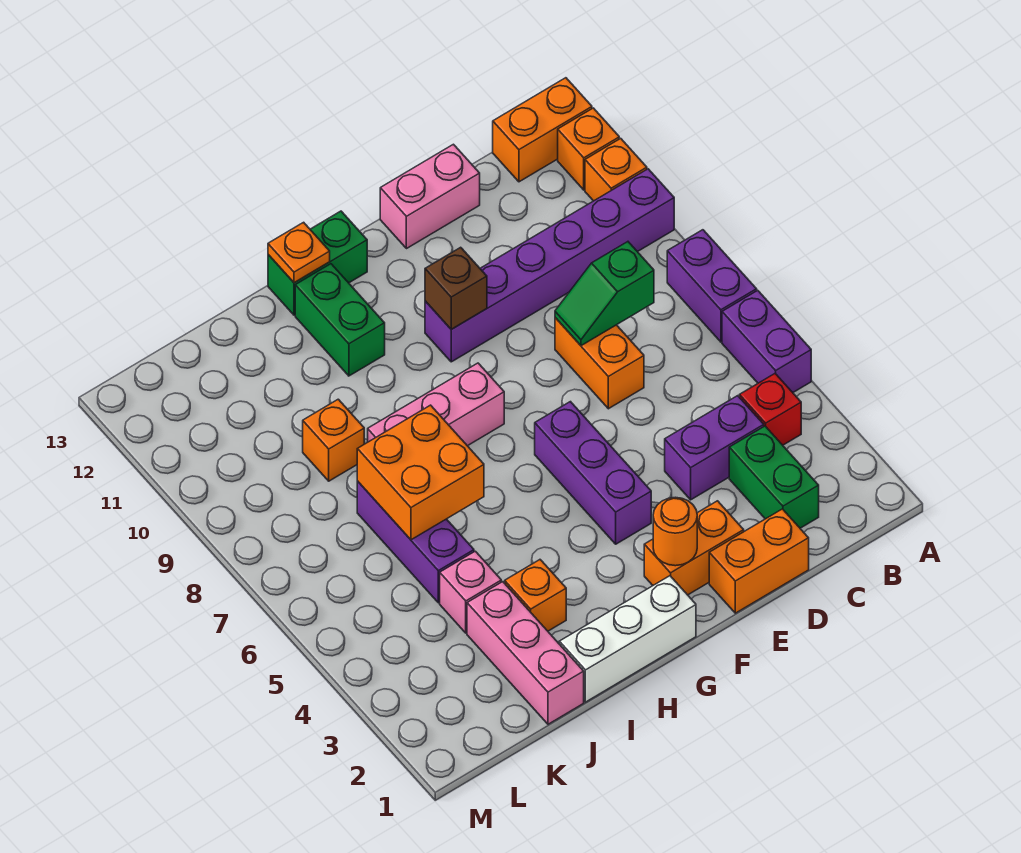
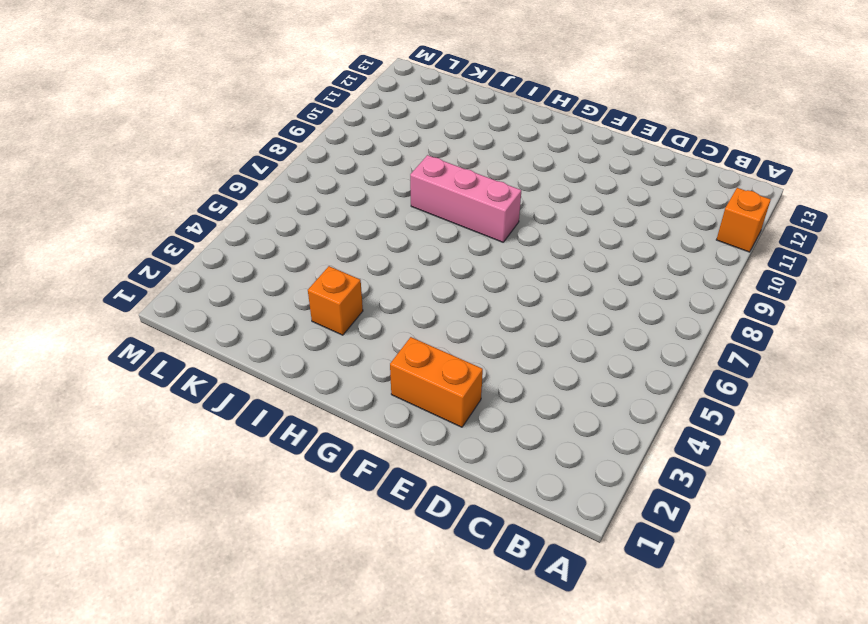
none -> purple 1x2 brick [722,290,811,392]
none -> purple 1x2 brick [667,230,757,342]
none -> purple 1x6 brick [425,169,674,362]

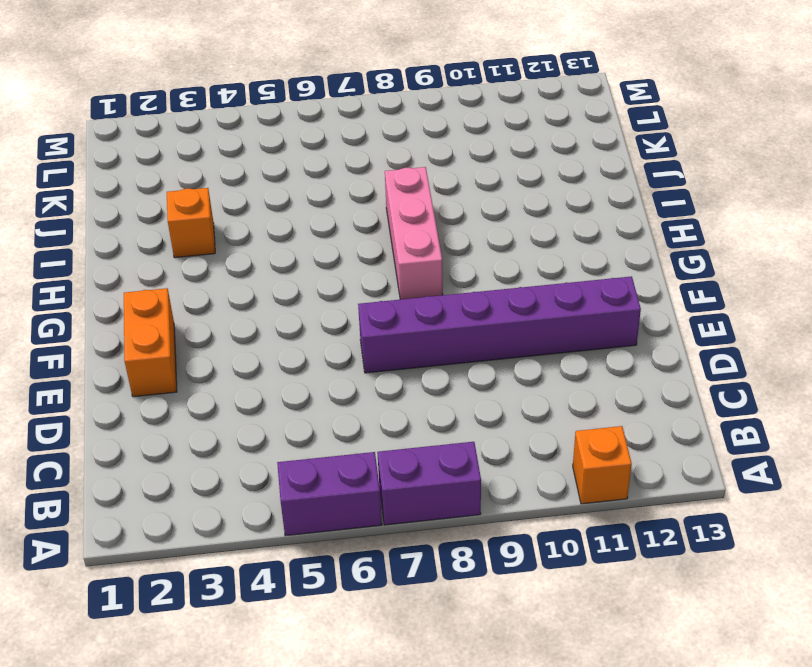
purple 1x6 brick [358,276,641,373] -> purple 1x6 brick turned to [425,169,674,362]
none -> orange 1x1 brick [558,108,619,190]
none -> orange 1x2 brick [493,78,592,182]
none -> red 1x1 brick [739,374,801,445]

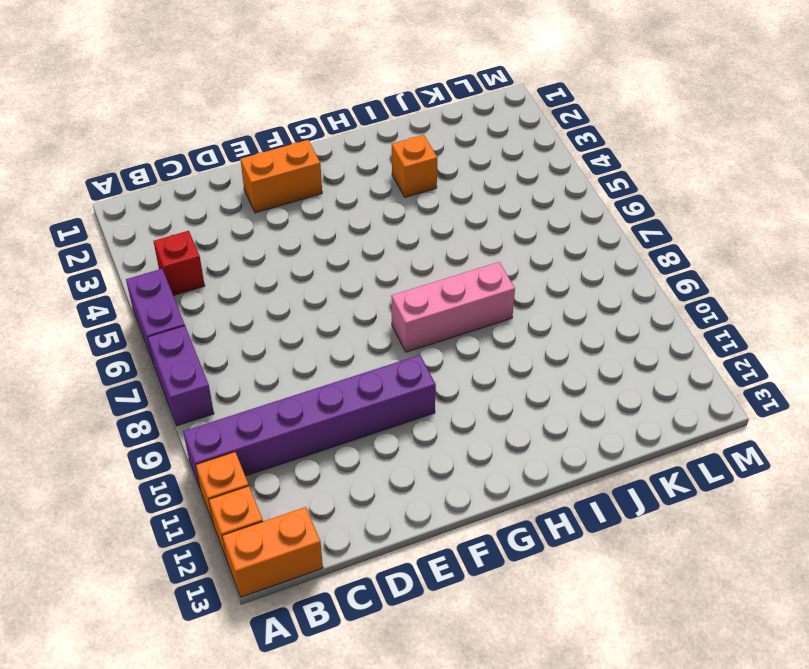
none -> green 1x2 brick [729,426,819,528]
none -> purple 1x2 brick [665,396,764,500]
none -> orange 1x2 brick [709,509,809,613]

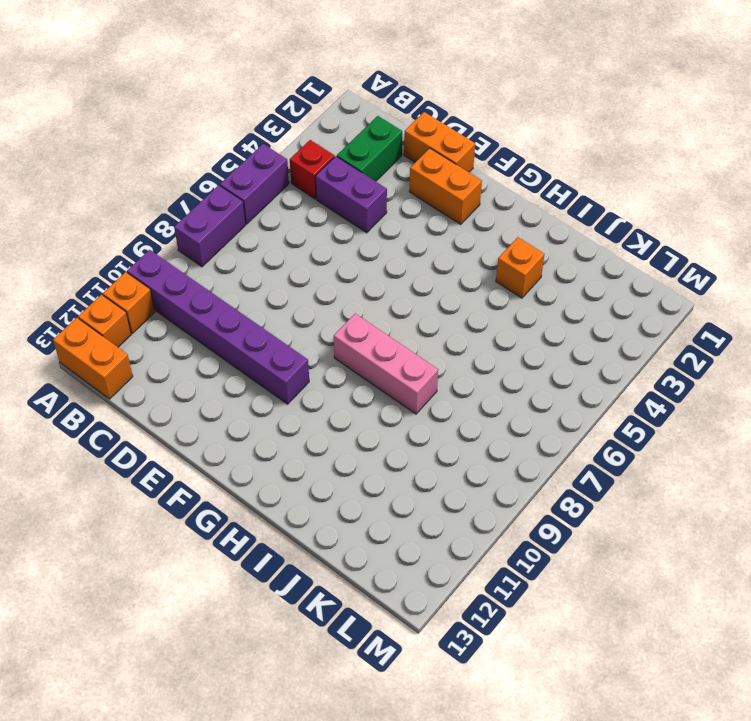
none -> orange 1x2 brick [555,318,644,409]
none -> pink 1x2 brick [380,144,480,249]
none -> purple 1x3 brick [535,402,651,544]

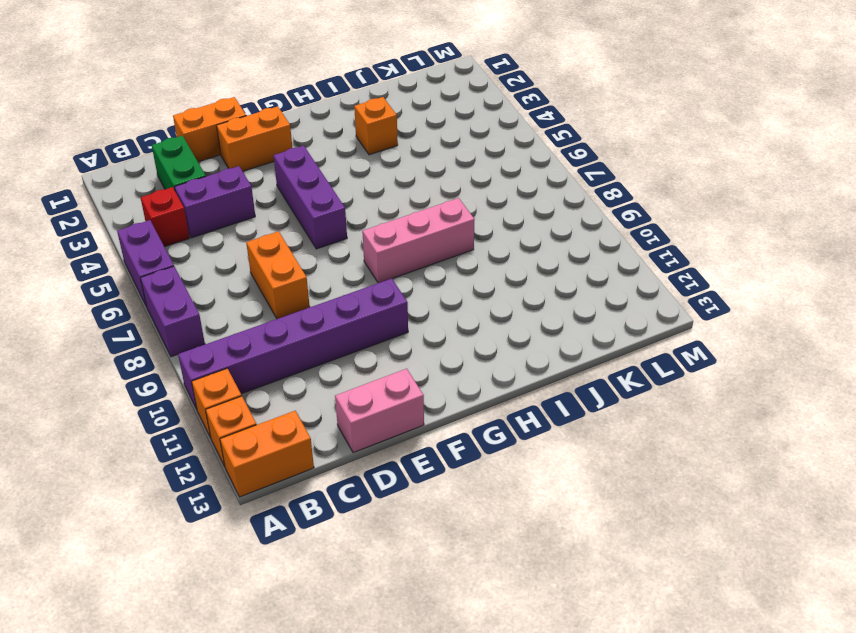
none -> white 1x3 brick [559,576,696,702]
none -> green 1x2 brick [268,211,367,315]
none -> green 1x2 brick [295,264,385,376]

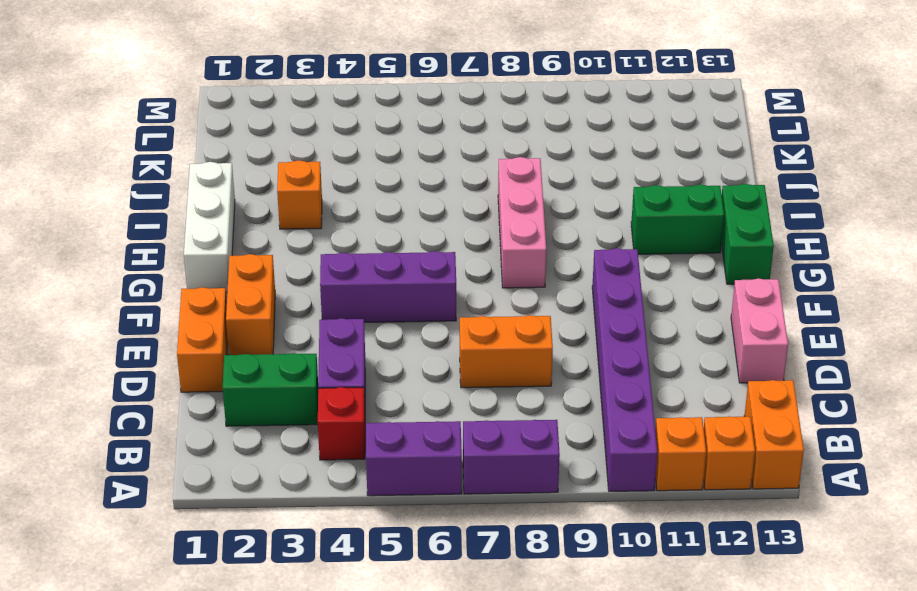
none -> pink 1x3 brick [467,582,584,724]
none -> pink 1x1 brick [440,551,501,633]
none -> purple 1x3 brick [357,481,474,603]

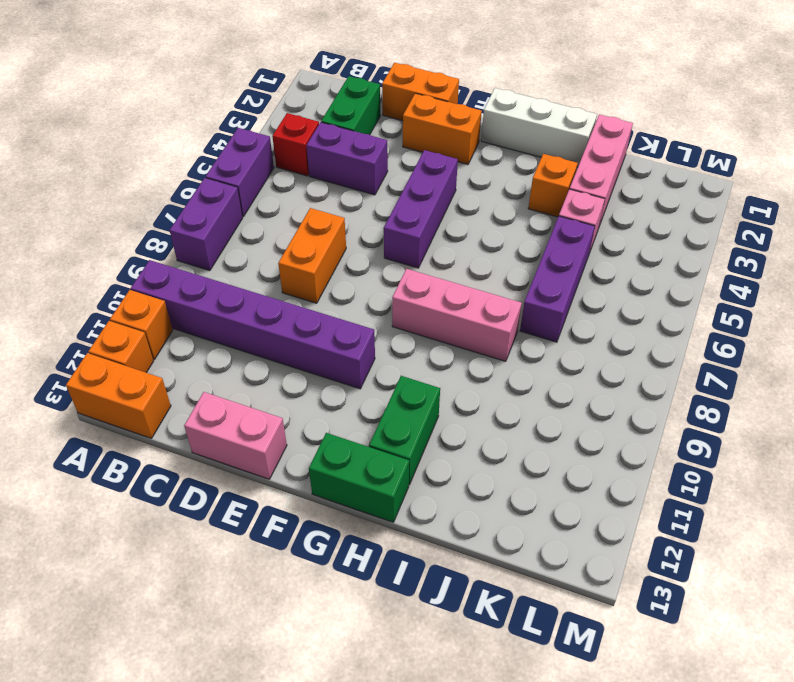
none -> orange 1x1 brick [303,399,364,481]
none -> green 1x2 slope [555,242,654,346]
none -> orange 1x1 round brick [653,497,697,566]

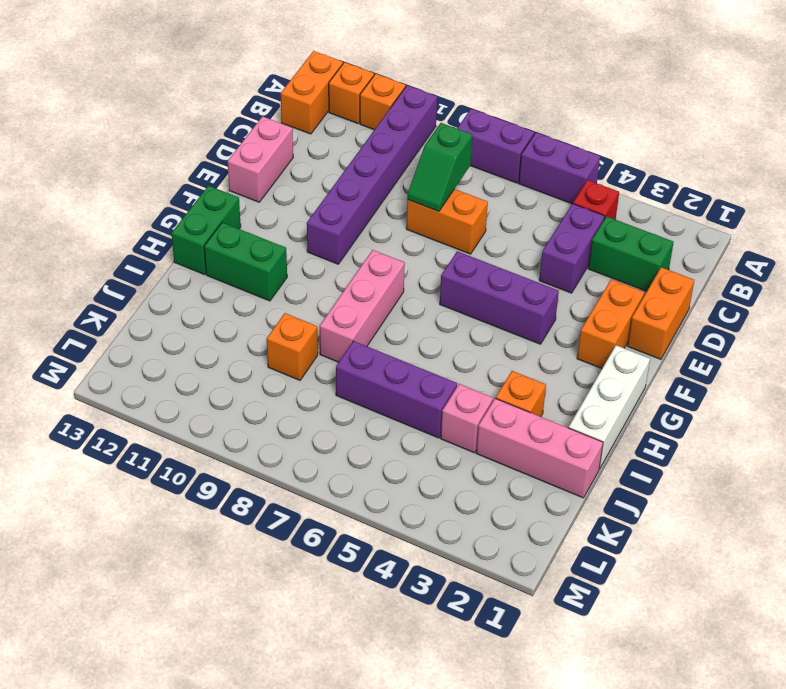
none -> orange 1x1 round brick [653,497,697,566]
none -> brown 1x1 brick [425,247,487,329]
none -> orange 1x1 plate [268,222,330,283]

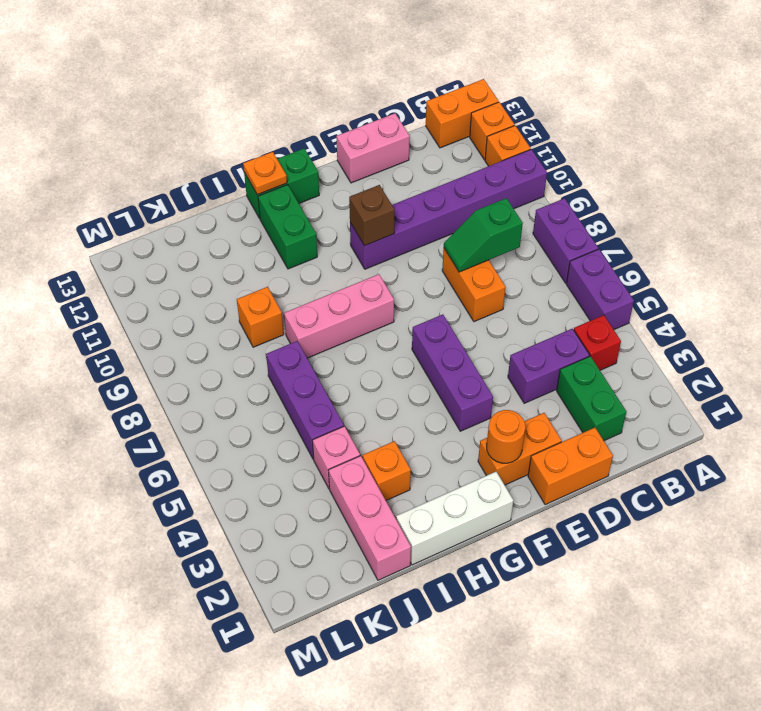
none -> orange 2x2 brick [357,405,484,540]

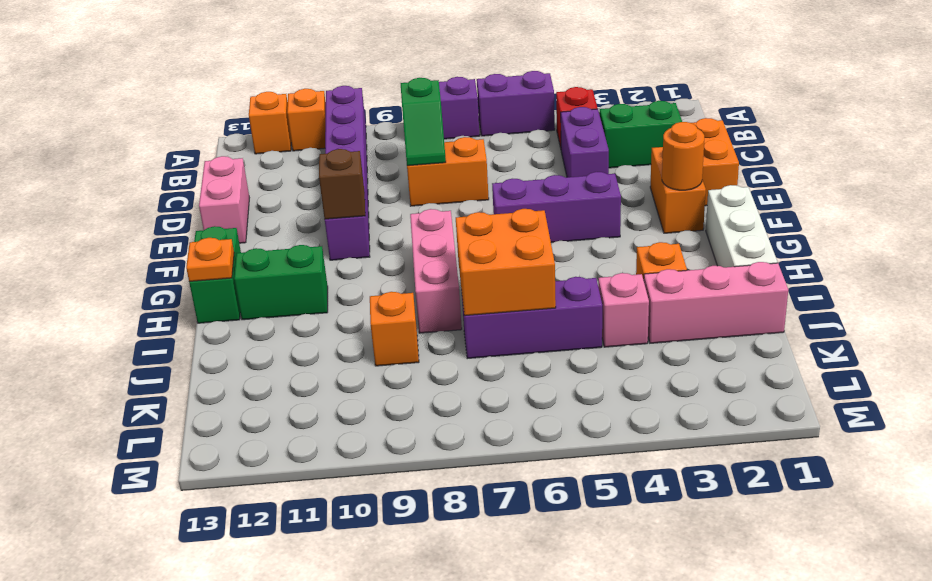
none -> orange 1x2 brick [493,78,592,182]

